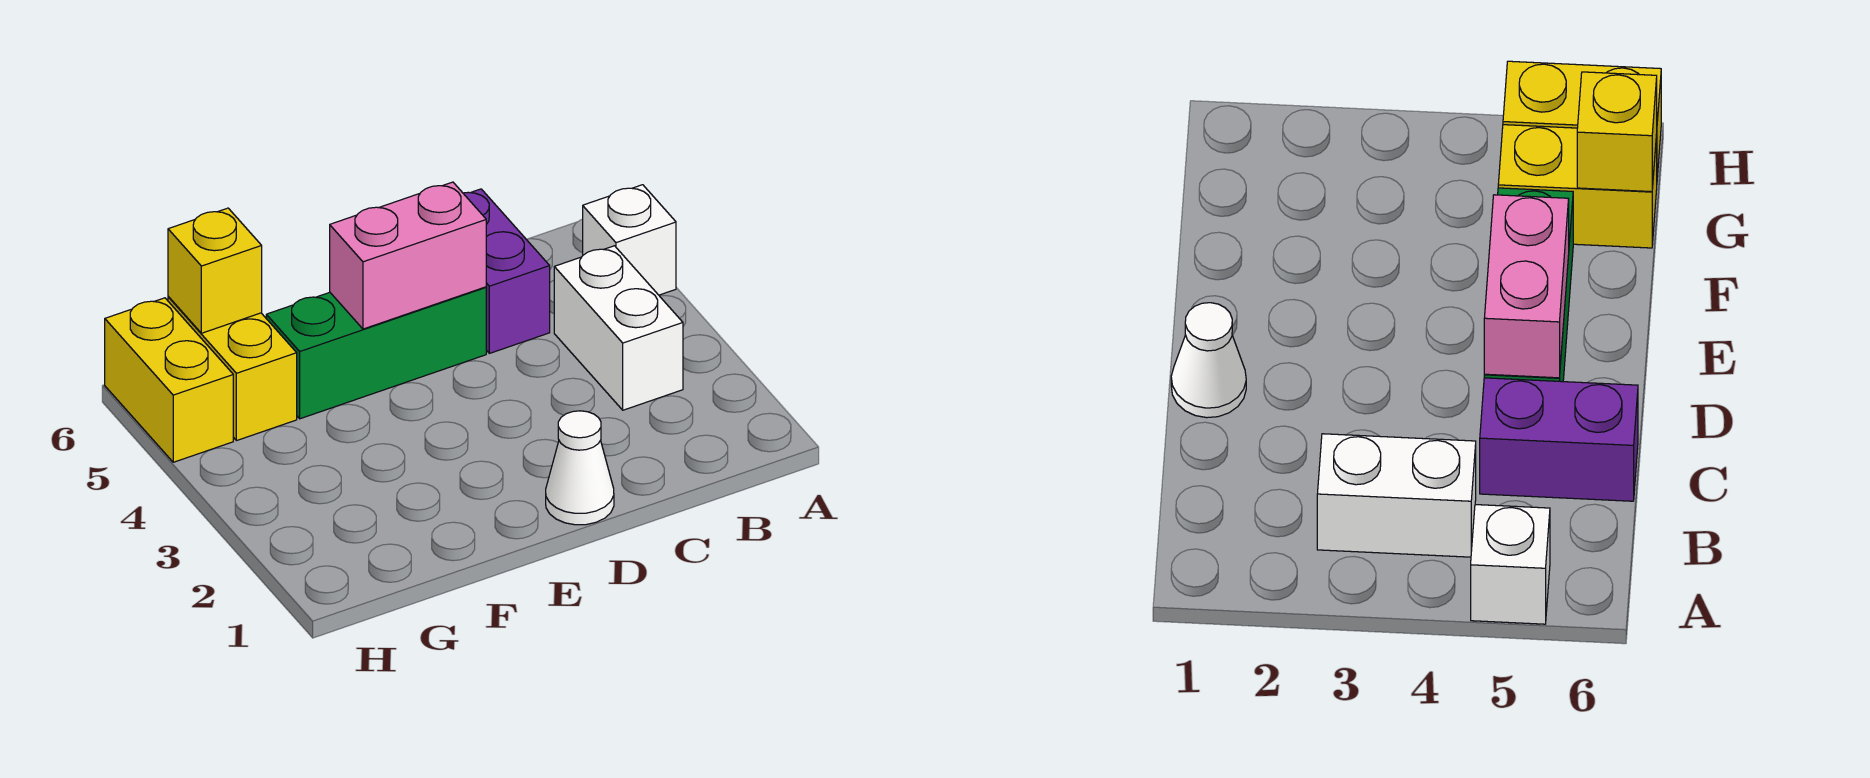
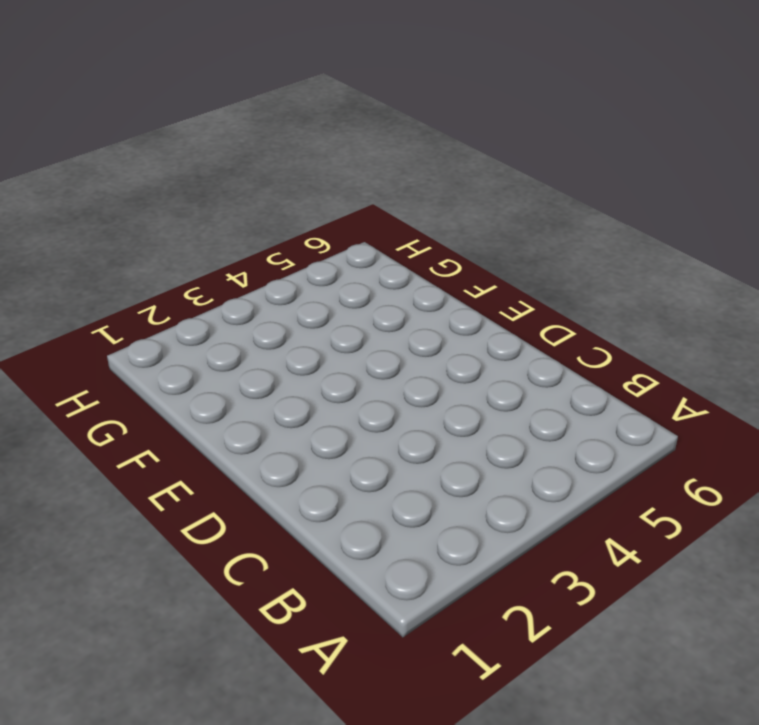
none -> white 1x1 brick [583,185,676,295]
none -> white 1x2 brick [554,246,683,410]

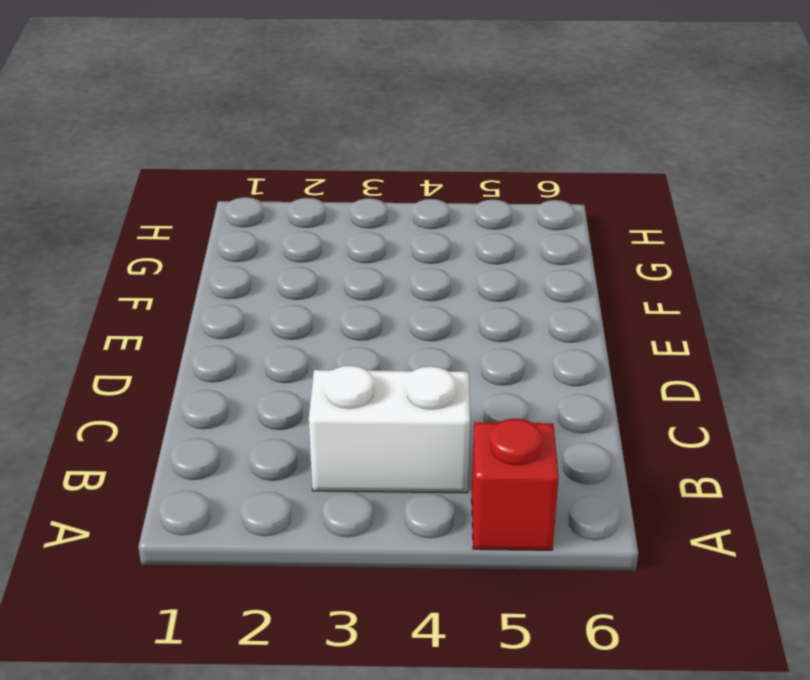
red 1x1 brick [472,419,559,550] -> white 1x1 brick [583,185,676,295]
none -> purple 1x2 brick [463,189,550,353]
none -> white 1x1 cone [546,411,614,525]

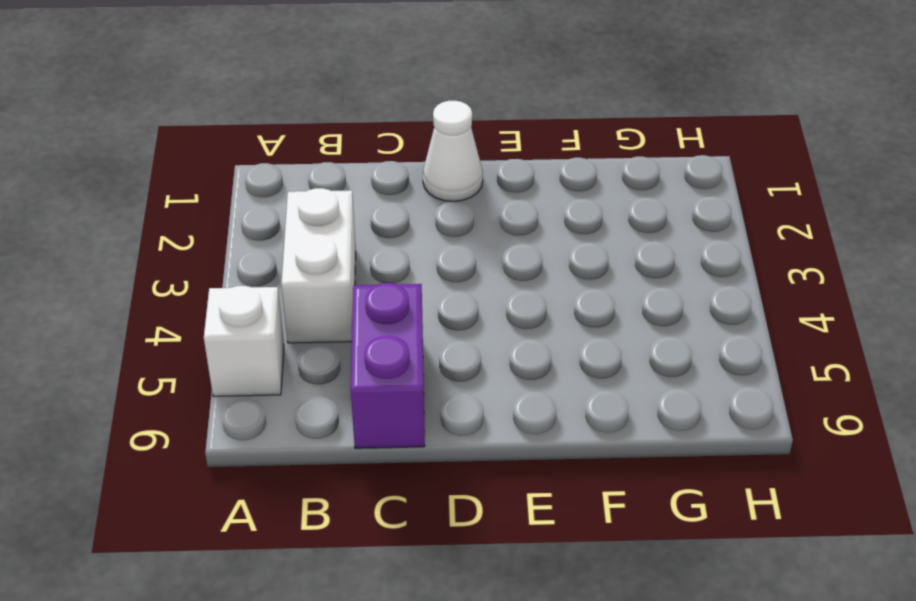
none -> green 1x3 brick [266,287,486,419]
none -> yellow 1x2 brick [168,297,297,441]

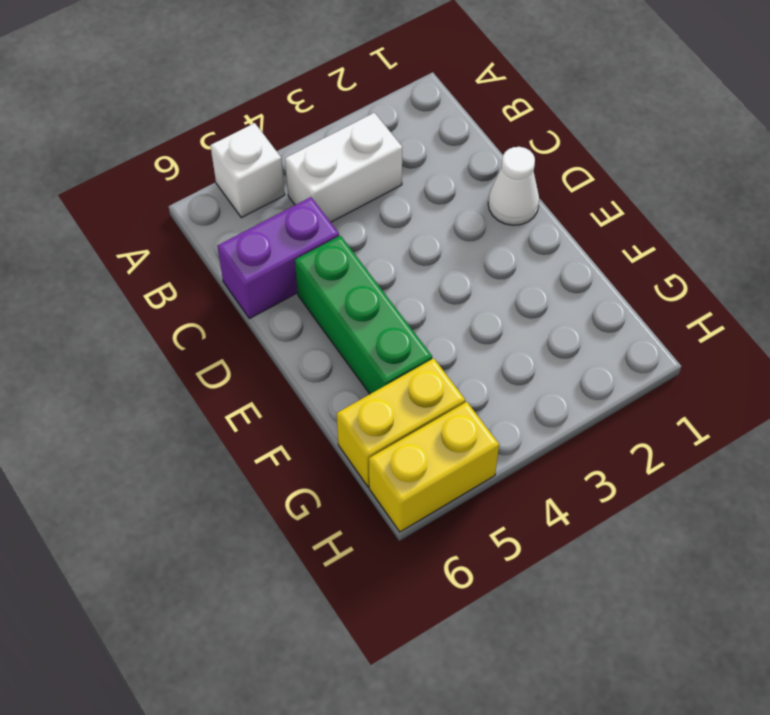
none -> pink 1x2 brick [330,182,486,329]
none -> yellow 1x1 brick [168,208,262,333]

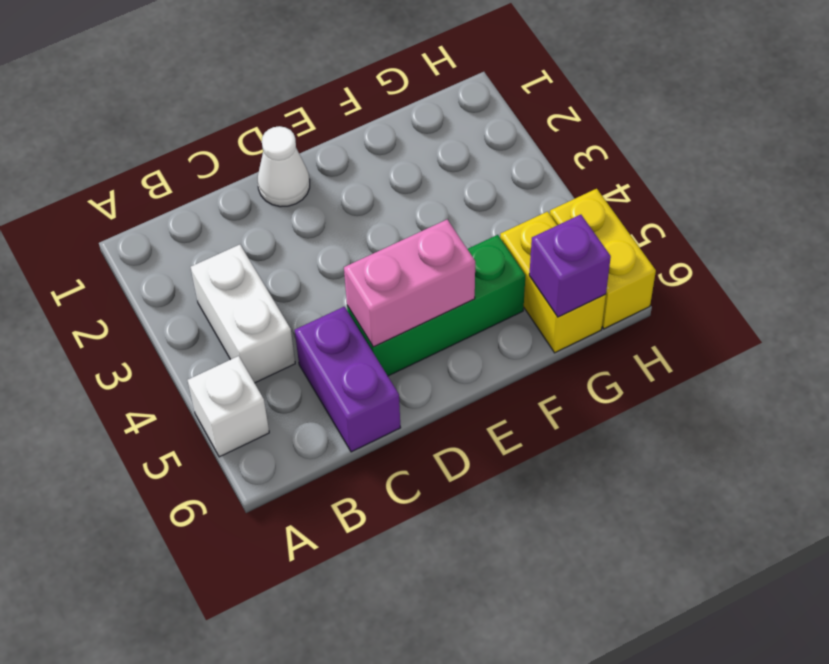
purple 1x1 brick [529,215,611,317] -> yellow 1x1 brick [168,208,262,333]

